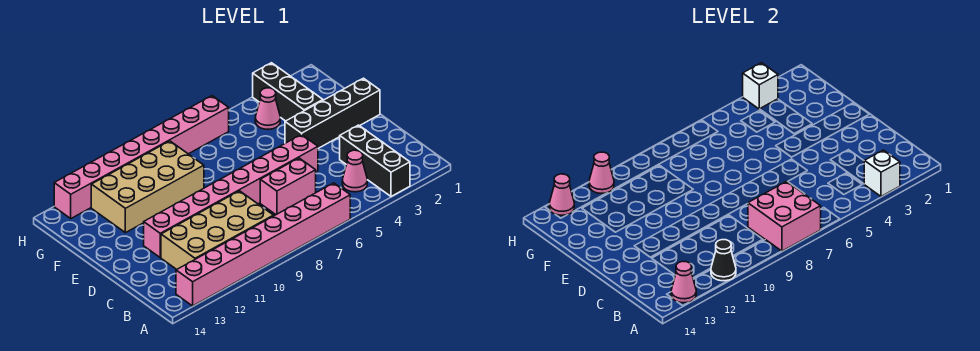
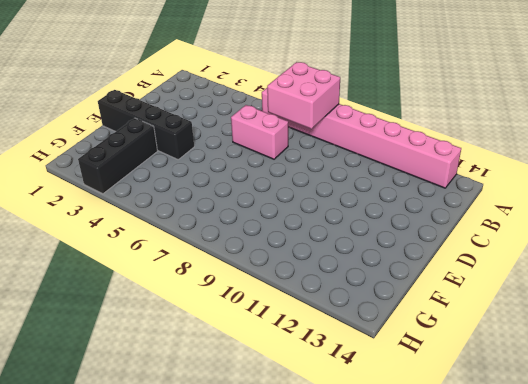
none -> black 1x3 brick [340,125,410,196]
none -> pink 1x1 cone [342,150,367,192]
none -> tan 2x4 brick [161,191,273,270]

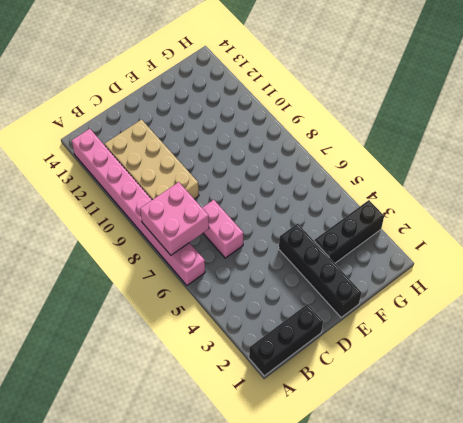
black 1x3 brick [249,304,323,376] -> black 1x3 brick moved to [340,125,410,196]
none -> pink 1x1 cone [342,150,367,192]
none -> pink 1x8 brick [144,134,318,258]
none -> tan 2x4 brick [91,141,204,233]

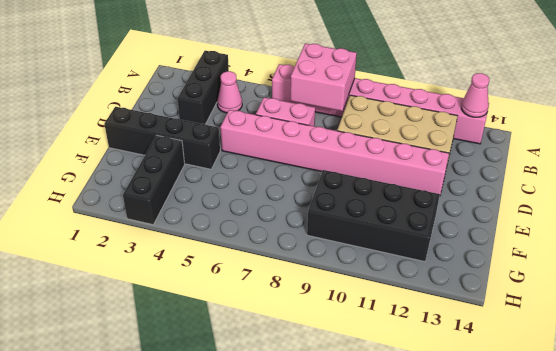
black 2x4 brick [307,170,440,262] -> tan 2x4 brick [91,141,204,233]
none -> pink 1x1 cone [255,88,280,129]
none -> pink 1x8 brick [54,96,229,218]
none -> white 1x1 brick [864,150,900,196]

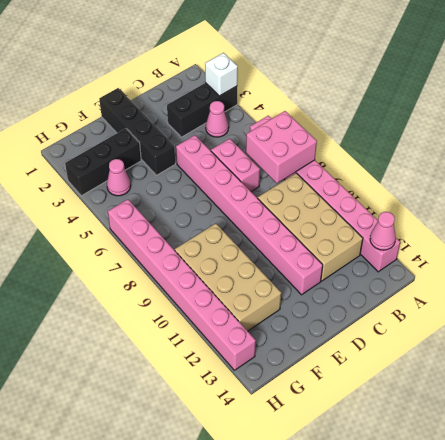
none -> black 1x1 cone [711,240,736,281]
none -> white 1x1 brick [743,63,778,109]
none -> pink 1x1 cone [589,152,614,193]

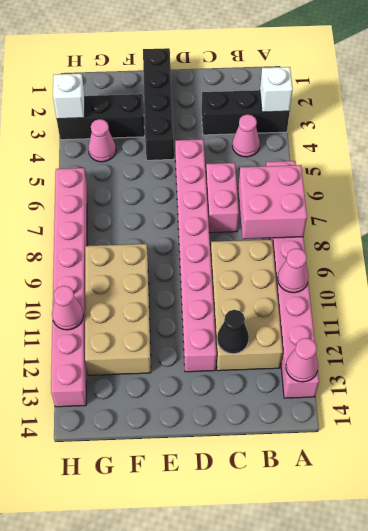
pink 1x1 cone [278,248,309,293] -> pink 1x1 cone moved to [549,174,574,215]
black 1x1 cone [217,310,249,354] -> black 1x1 cone moved to [711,240,736,281]

